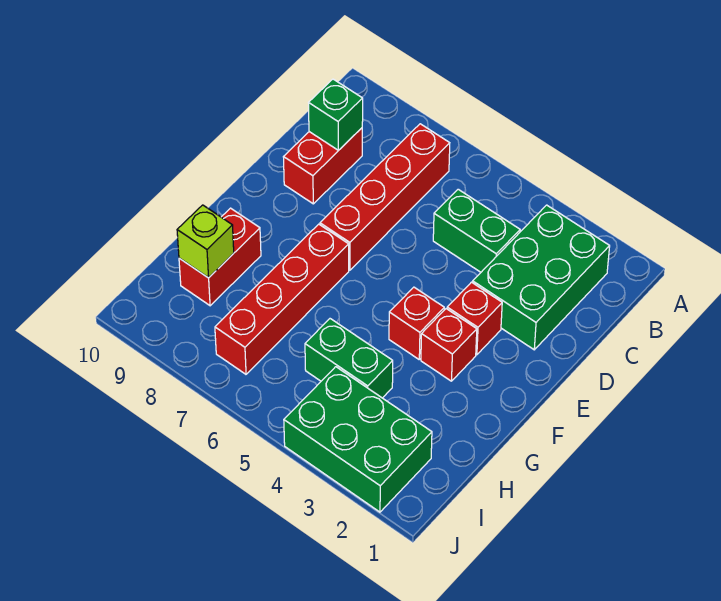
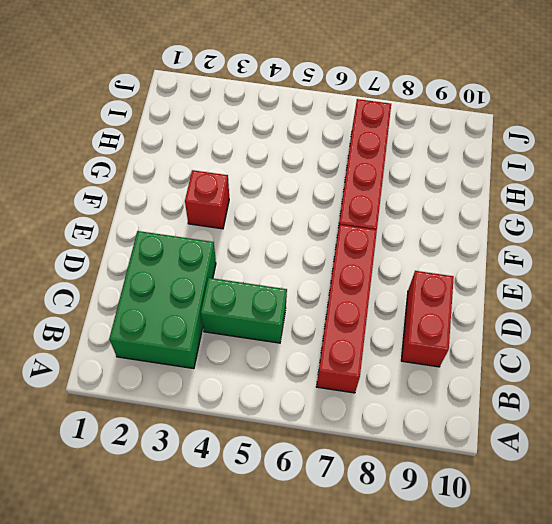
none -> red 1x1 brick [447,282,502,355]
none -> red 1x1 brick [389,287,444,359]
none -> red 1x2 brick [179,208,261,306]

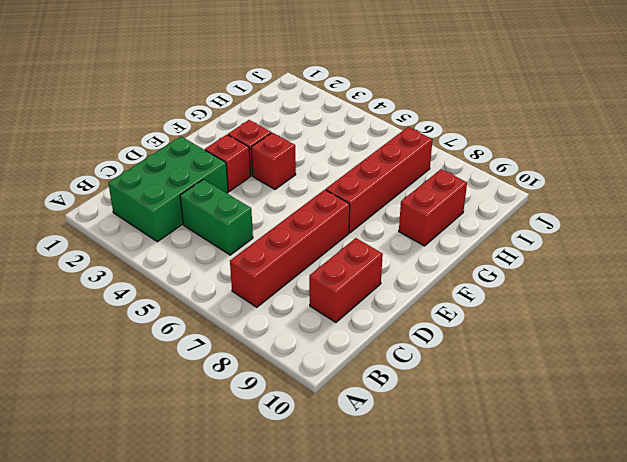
none -> green 1x2 brick [305,319,393,398]
none -> green 2x3 brick [284,367,432,512]
none -> green 1x1 brick [309,79,363,151]

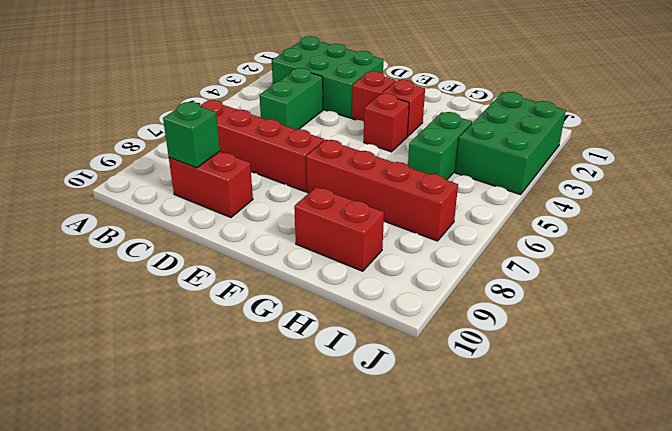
none -> lime 1x1 brick [177,205,234,278]

